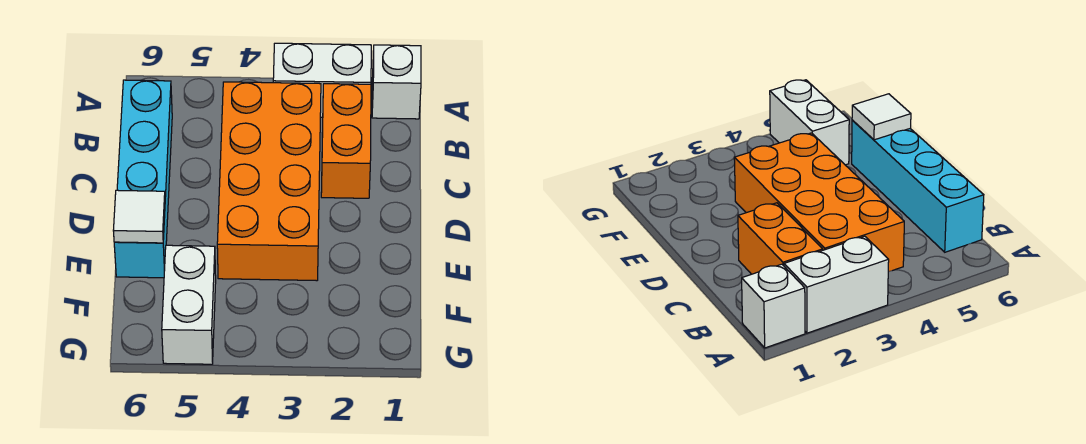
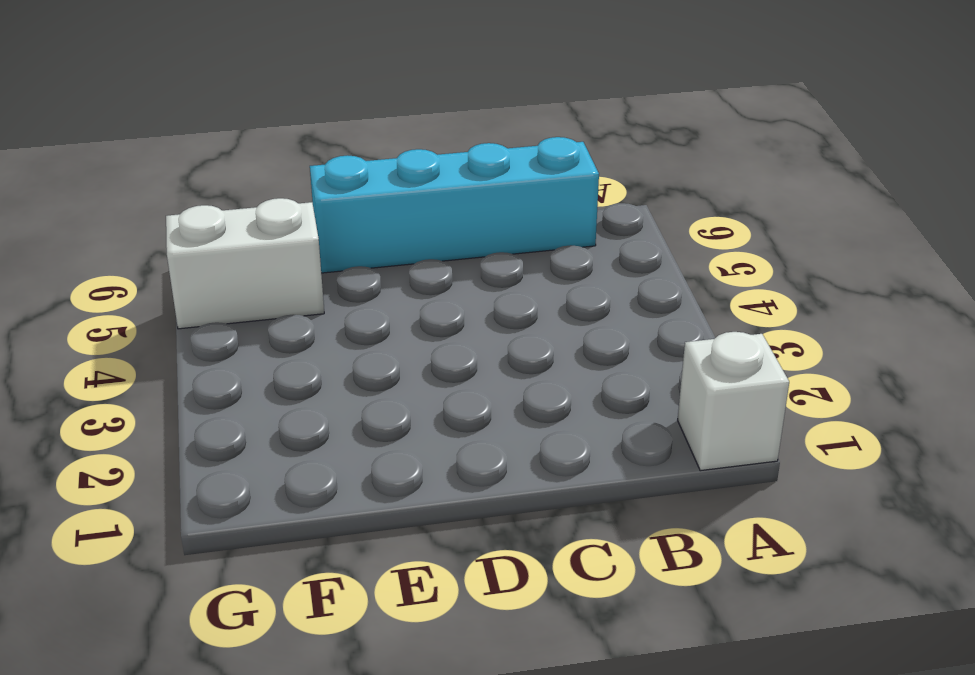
none -> white 1x2 brick [273,43,371,117]
none -> orange 1x2 brick [321,84,371,198]

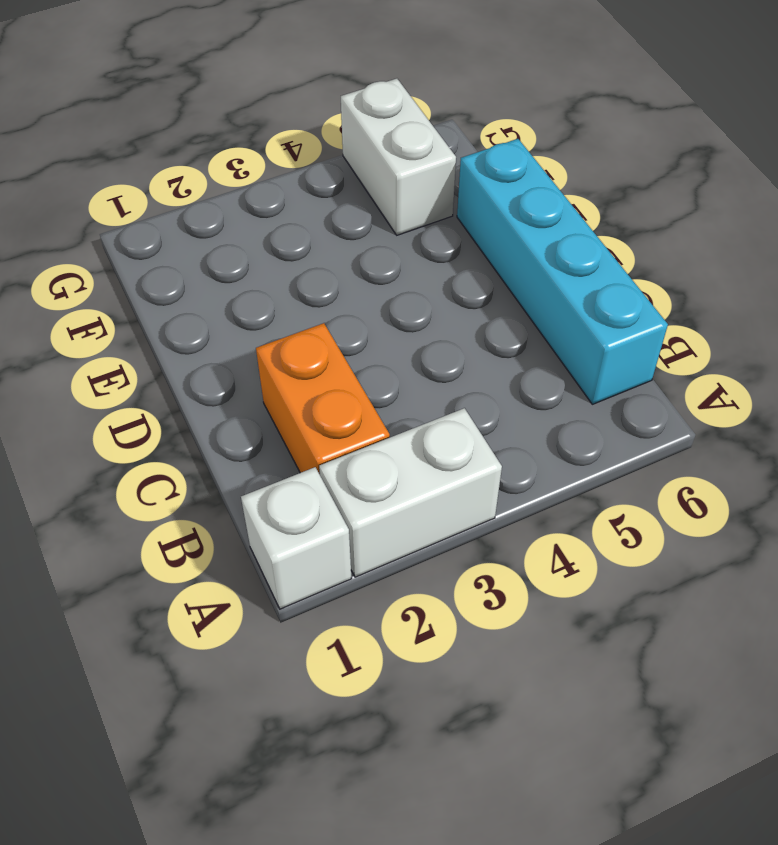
none -> orange 2x4 brick [217,82,321,281]
none -> white 1x1 tile [113,190,165,243]

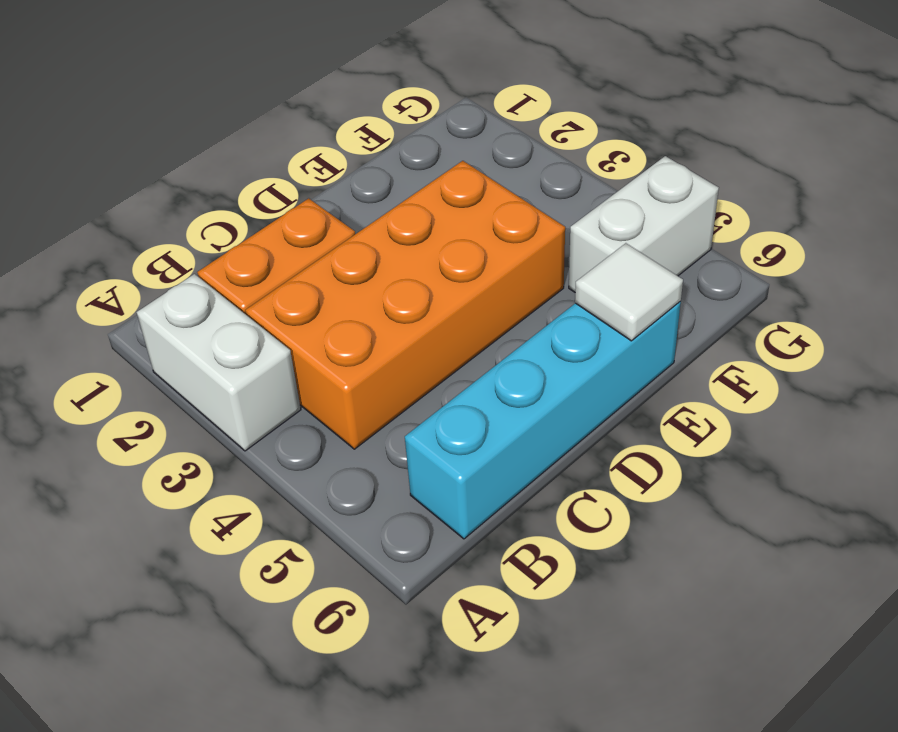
none -> white 1x1 brick [372,45,421,119]

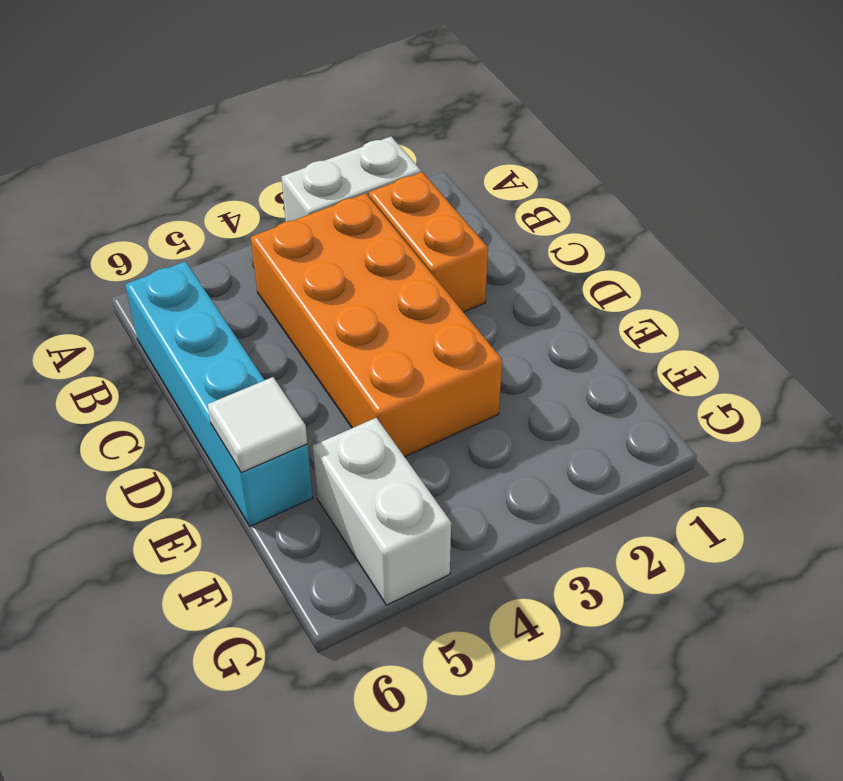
none -> white 1x1 brick [372,45,421,119]

